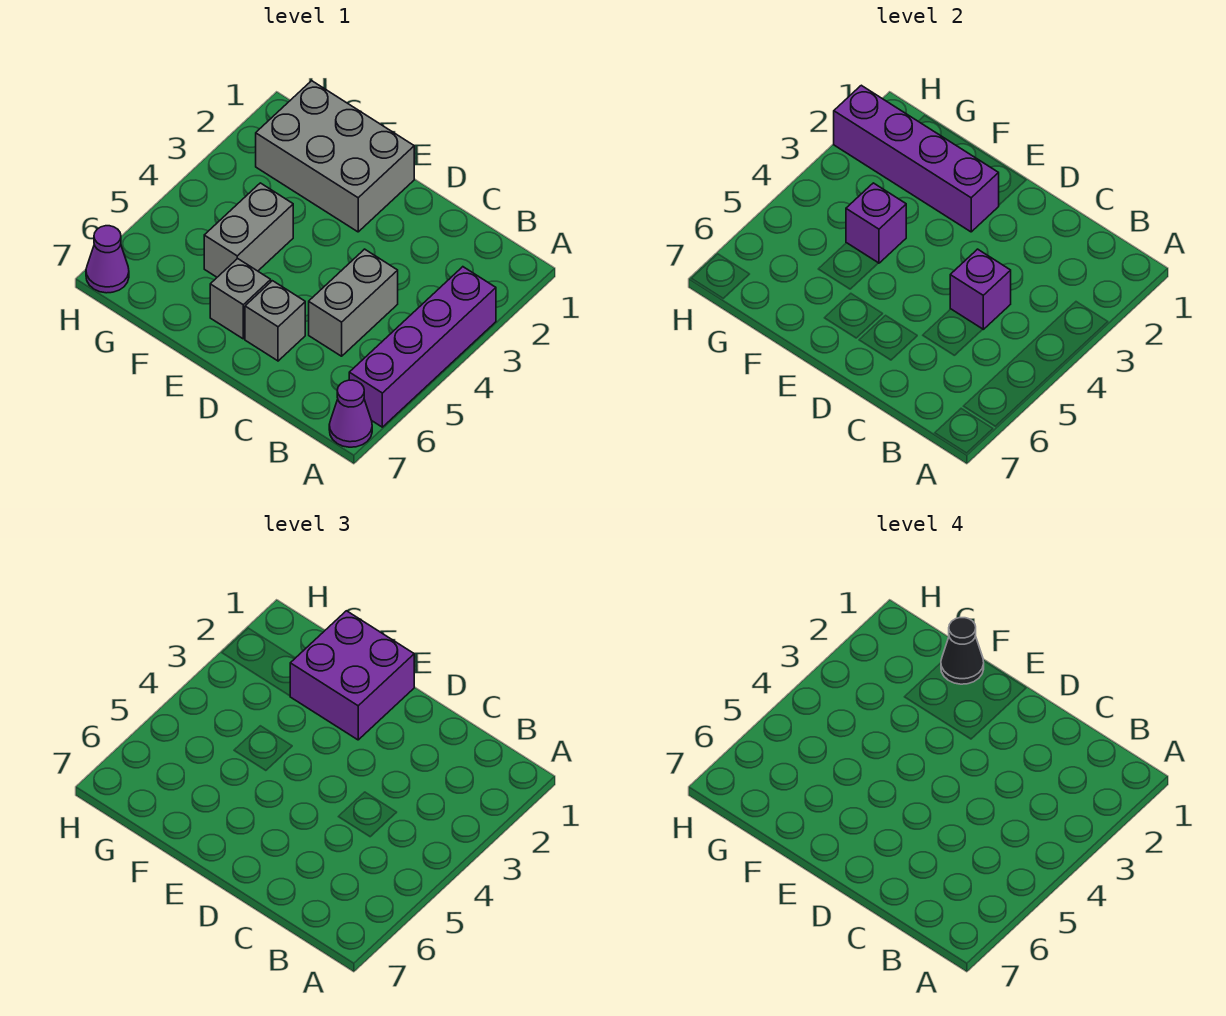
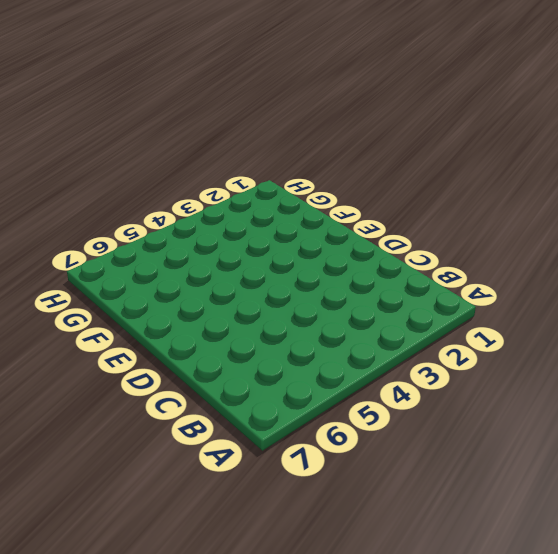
none -> purple 1x4 brick [349,267,496,427]
none -> purple 1x1 cone [329,380,372,447]
none -> grey 1x2 brick [309,249,398,356]

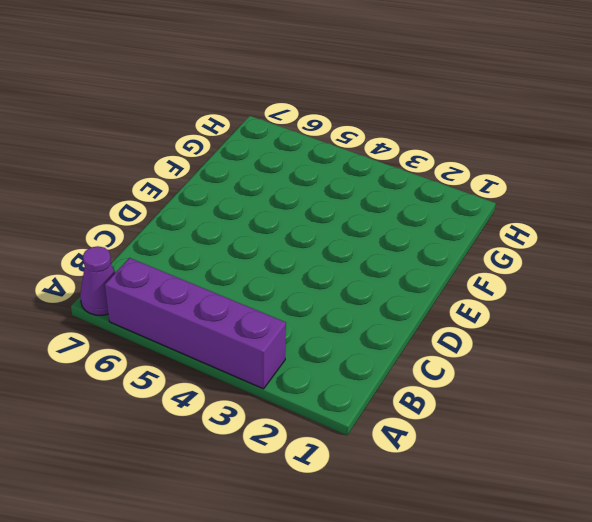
none -> grey 1x2 brick [309,249,398,356]
none -> grey 1x1 brick [245,281,305,361]
none -> grey 2x3 brick [256,81,414,232]

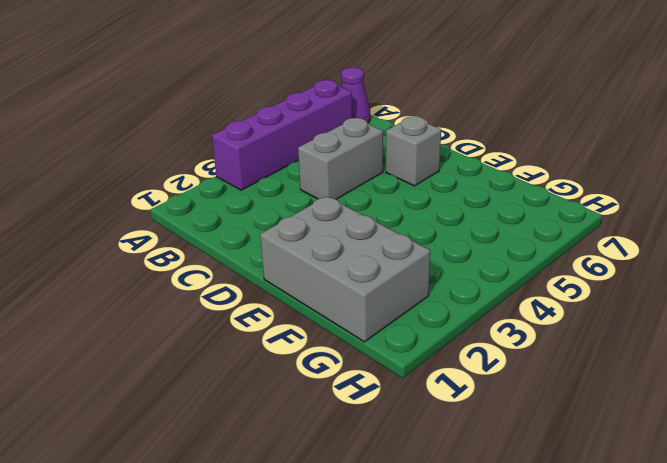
none -> grey 1x1 brick [210,259,271,339]
none -> grey 1x2 brick [204,183,293,277]
none -> purple 1x1 cone [86,226,129,293]

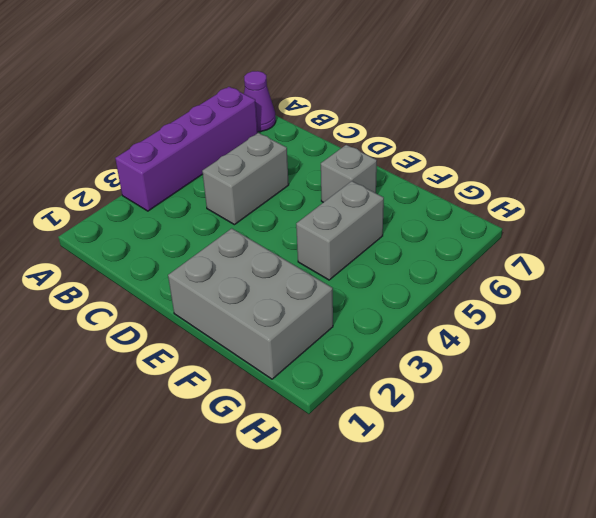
none -> grey 1x1 brick [245,281,305,361]
none -> purple 1x1 cone [86,226,129,293]
none -> purple 1x1 brick [950,249,1011,329]

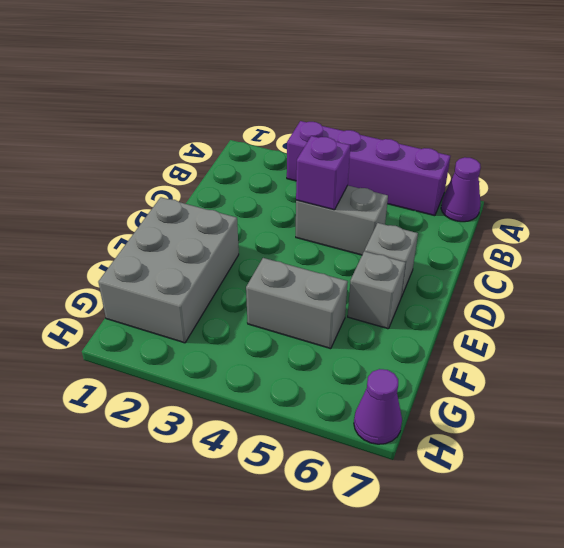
none -> purple 1x4 brick [834,85,999,232]
none -> purple 1x1 brick [846,183,906,263]
none -> purple 2x2 brick [290,611,414,740]

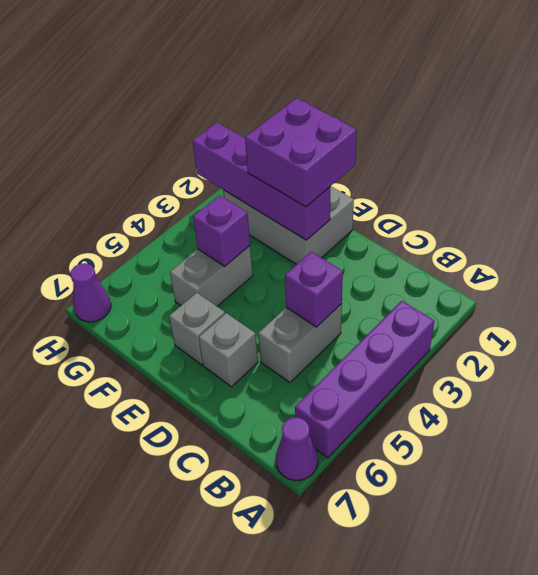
none -> black 1x1 cone [941,618,984,684]

